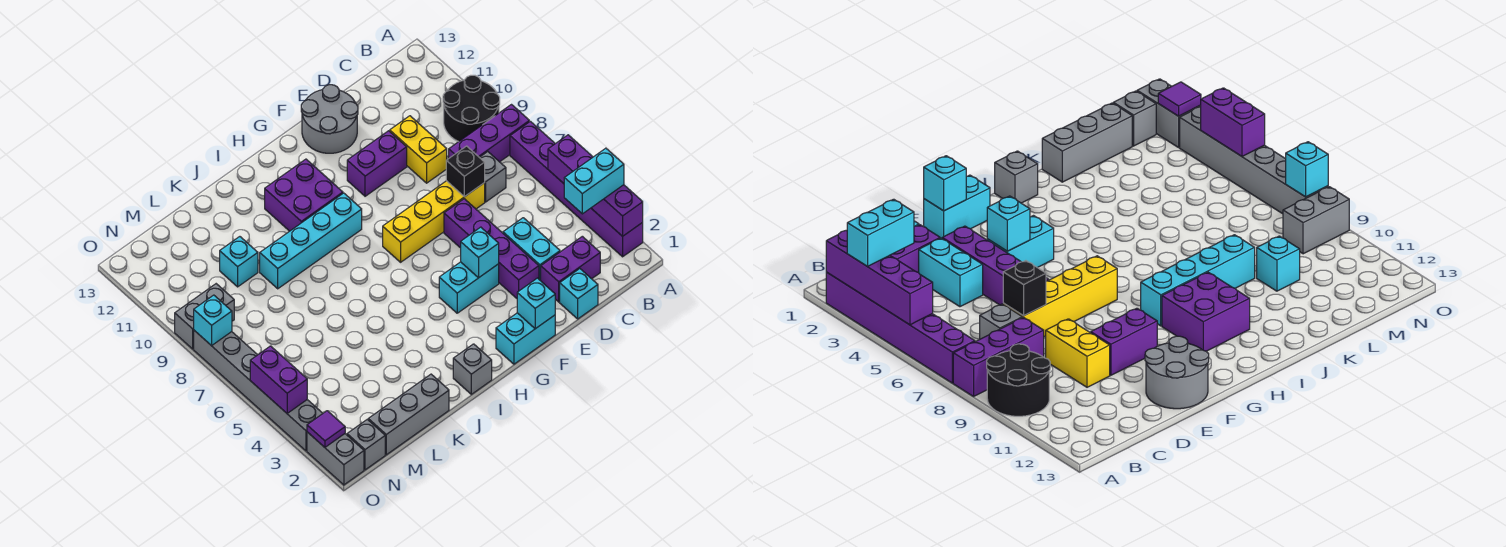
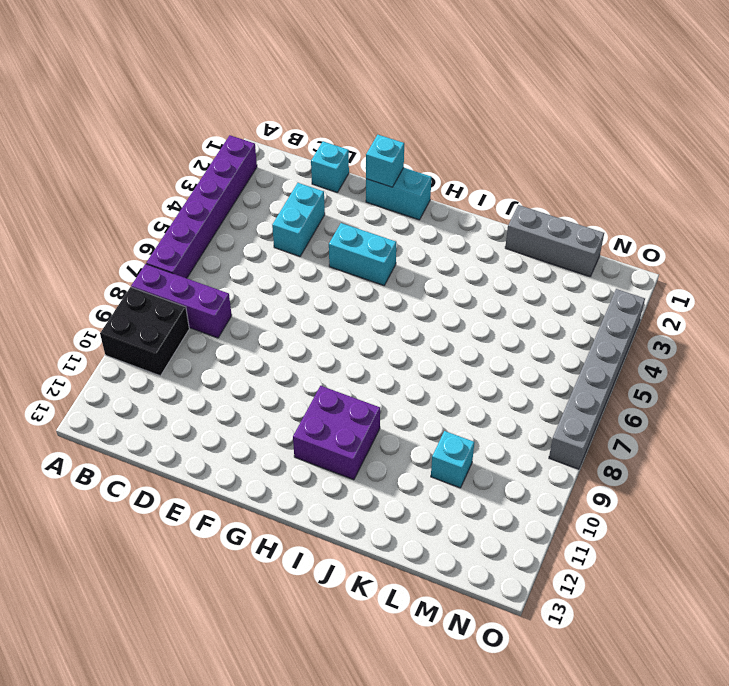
black 2x2 brick [100,287,189,376] -> black 2x2 round brick [443,75,500,142]
none -> purple 1x2 brick [541,236,600,302]
none -> grey 1x1 brick [479,152,506,202]
none -> yellow 1x4 brick [383,181,485,262]
none -> yellow 1x2 brick [390,116,447,183]

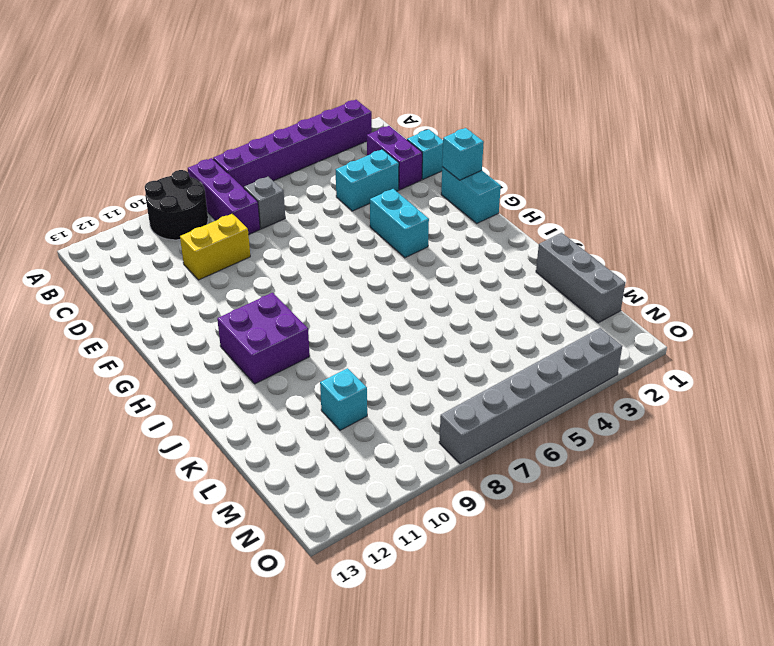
none -> yellow 1x4 brick [383,181,485,262]
none -> purple 1x4 brick [444,199,539,298]
none -> purple 1x2 brick [347,131,407,196]
none -> grey 2x2 round brick [301,85,358,153]

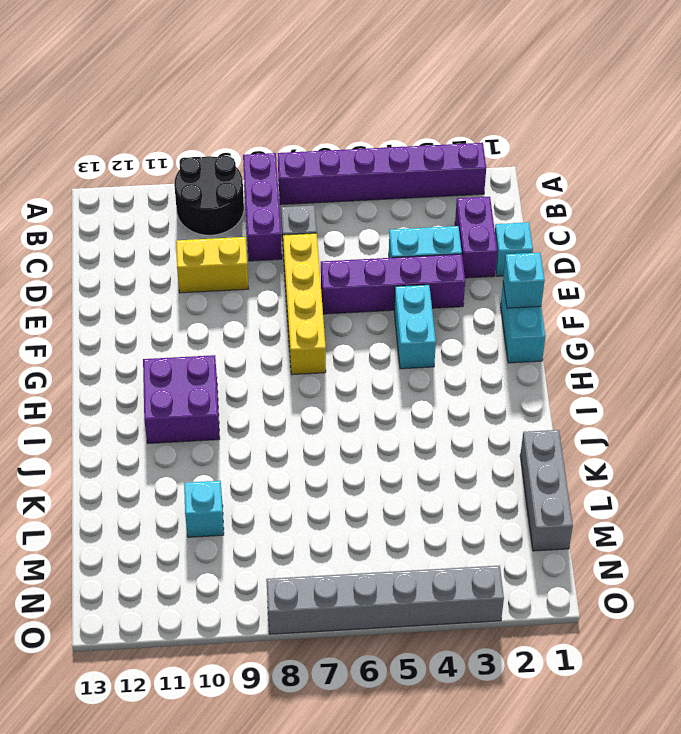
none -> purple 1x2 brick [347,131,407,196]
none -> grey 2x2 round brick [301,85,358,153]
none -> cyan 1x4 brick [260,193,362,289]
none -> grey 1x1 brick [453,344,492,394]

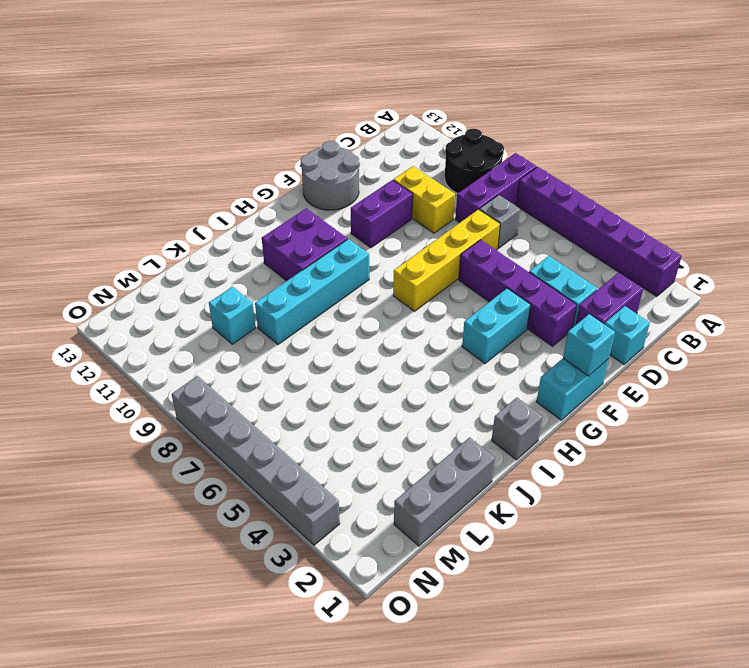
none -> grey 1x1 brick [347,419,385,470]
none -> grey 1x2 brick [175,284,234,349]
none -> grey 1x2 brick [307,432,364,485]
none -> purple 1x4 brick [548,135,643,236]

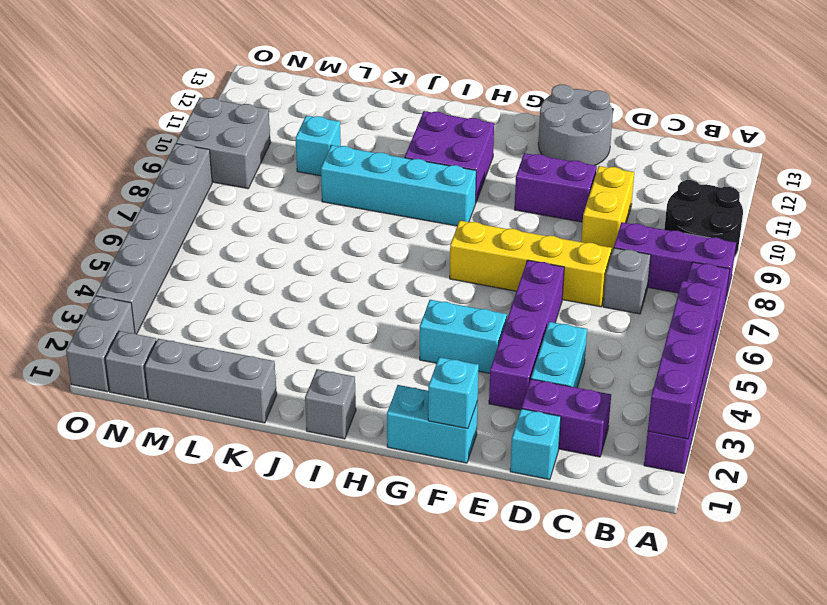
grey 2x2 brick [176,97,271,189] -> grey 1x2 brick [175,284,234,349]
none -> black 1x1 brick [446,146,485,197]
none -> cyan 1x1 brick [461,227,499,278]
none -> purple 1x1 tile [307,411,345,447]
none -> purple 1x2 brick [250,346,307,413]

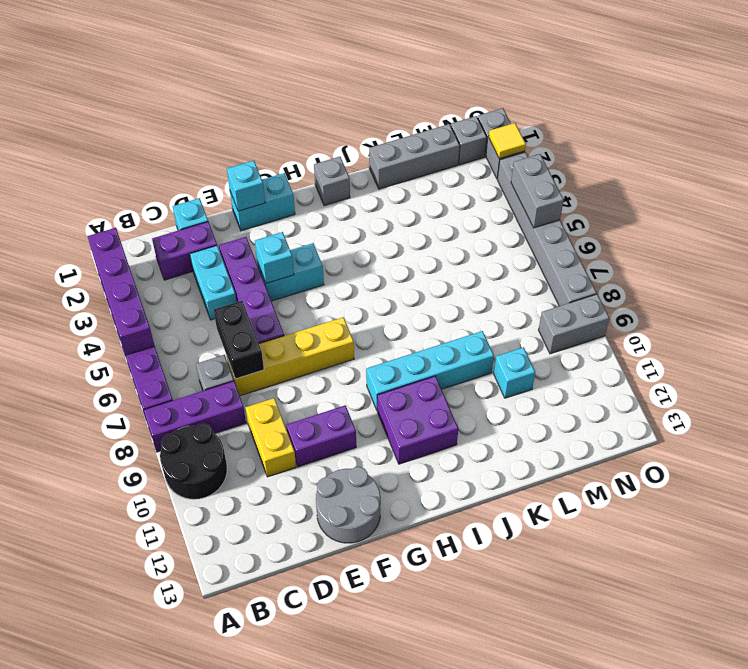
black 1x2 brick [214,301,264,379] -> black 1x1 brick [446,146,485,197]
yellow 1x1 tile [489,123,526,159] -> purple 1x1 tile [307,411,345,447]
grey 1x2 brick [511,154,564,228] -> purple 1x2 brick [250,346,307,413]
none -> cyan 1x1 brick [194,295,232,346]
none -> cyan 1x2 brick [564,148,624,214]

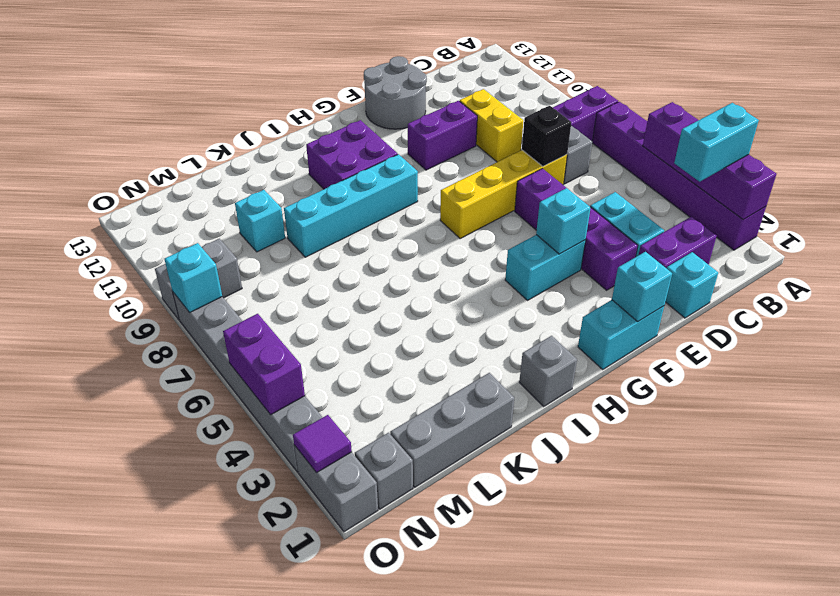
none -> black 2x2 round brick [443,75,500,142]

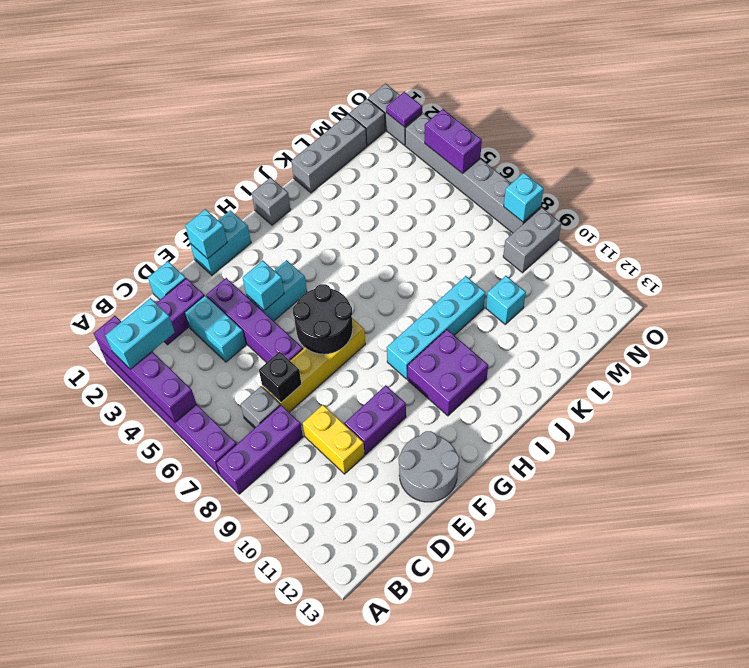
black 2x2 round brick [293,284,353,354] -> black 2x2 round brick moved to [443,75,500,142]

